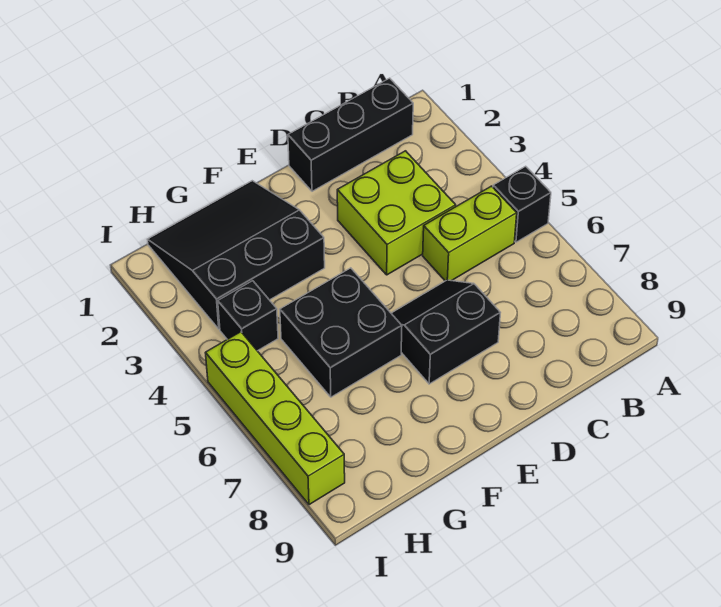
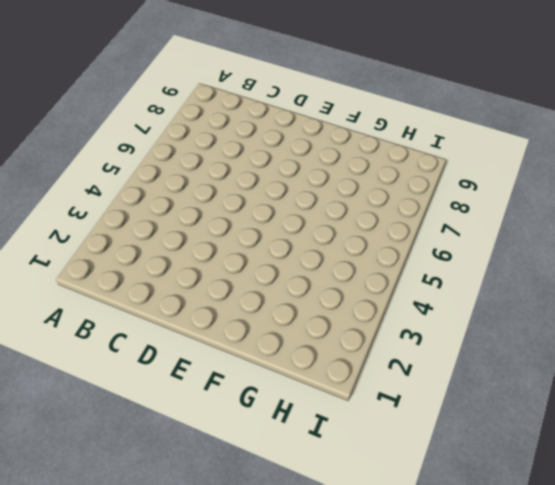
none -> black 1x1 brick [493,166,551,242]
none -> black 1x3 brick [288,78,413,191]

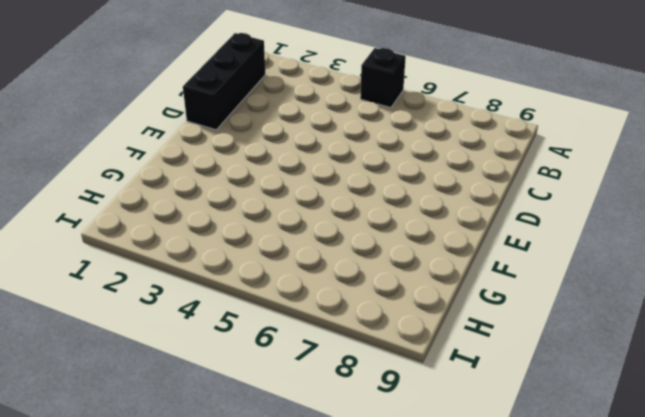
none -> lime 1x2 brick [423,186,517,281]
none -> lime 2x2 brick [337,151,456,275]

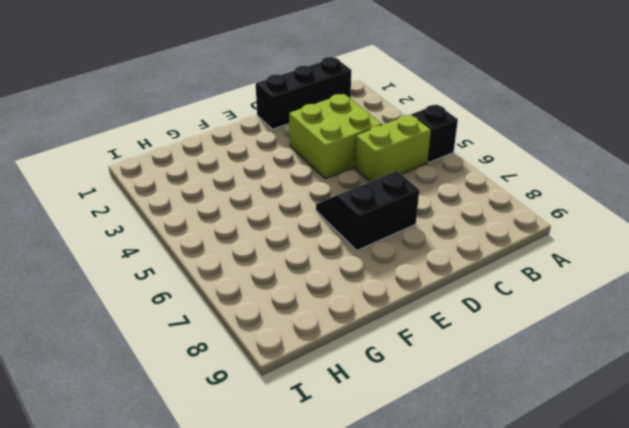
none -> black 3x3 slope [147,181,325,329]
none -> black 2x2 brick [280,268,402,397]

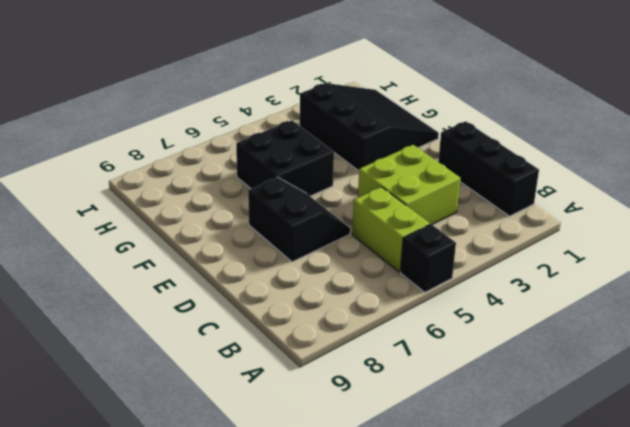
none -> black 1x1 brick [218,281,278,351]
none -> lime 1x4 brick [206,332,345,505]

